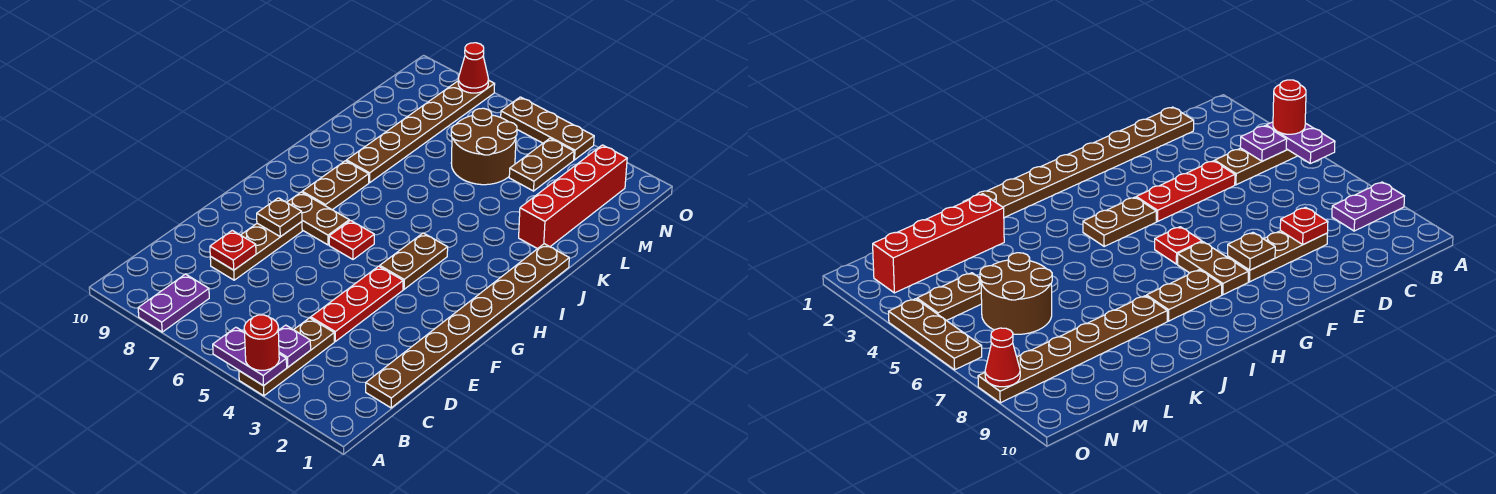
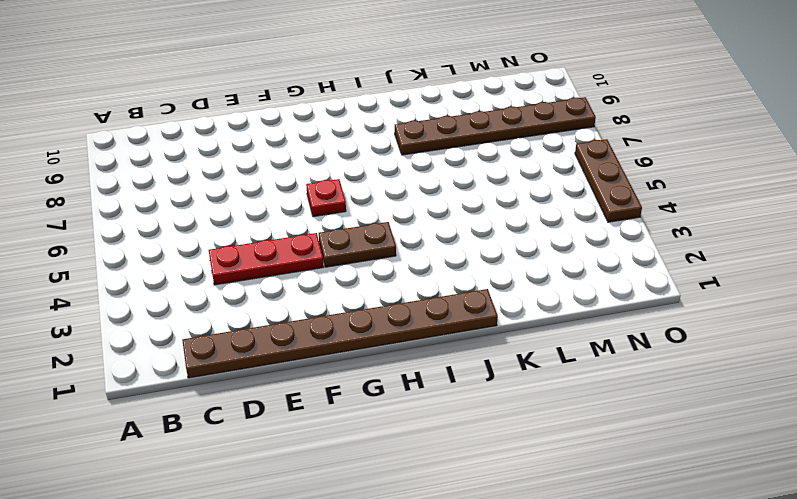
none -> brown 1x3 plate [239,318,334,396]
none -> purple 1x2 plate [138,274,209,332]
none -> brown 1x3 plate [210,222,302,280]

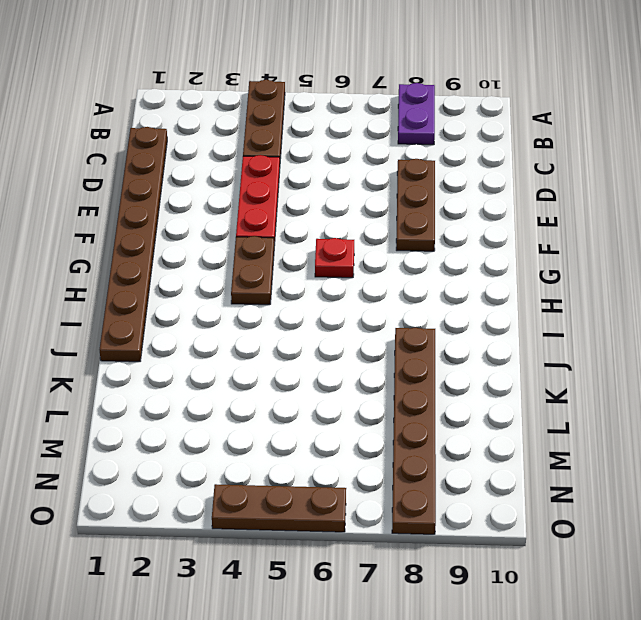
none -> brown 1x2 plate [287,192,349,245]
none -> brown 1x2 plate [302,161,369,210]
none -> red 1x4 brick [519,145,627,249]

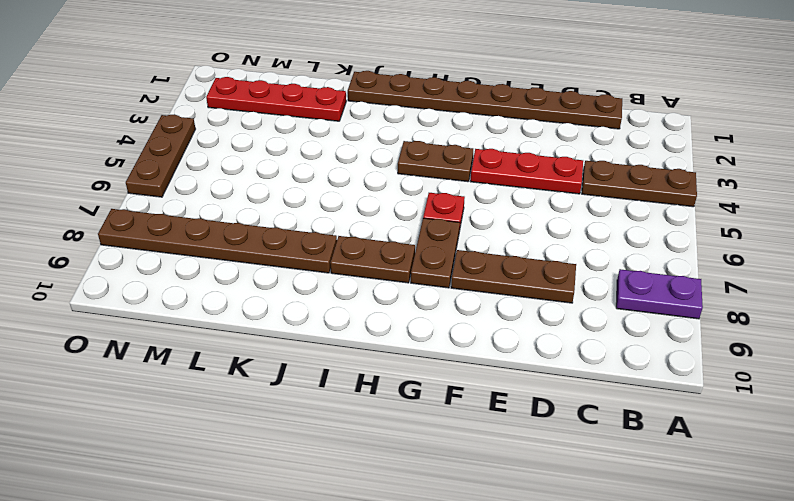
red 1x4 plate [206,77,346,121] -> red 1x4 brick [519,145,627,249]
none -> brown 2x2 round brick [451,108,517,185]
none -> brown 1x2 plate [509,138,574,191]
none -> purple 1x2 plate [213,327,287,386]

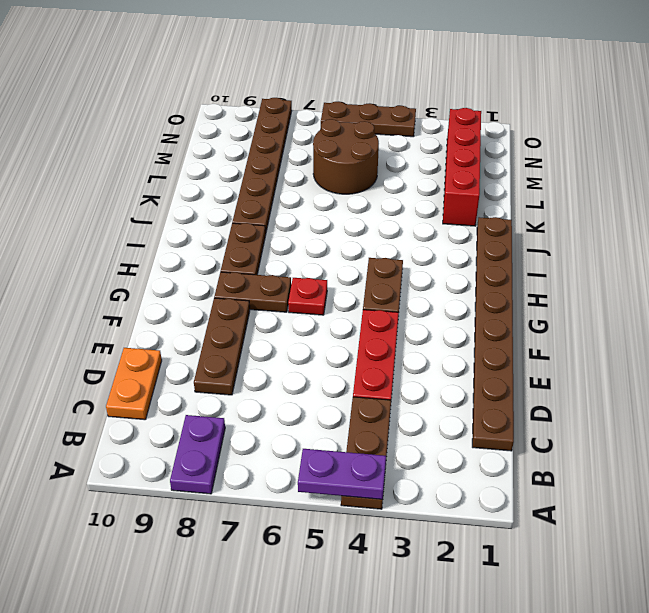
orange 1x2 plate [106,348,162,420] -> none
none -> brown 1x2 plate [509,138,574,191]
none -> purple 1x1 plate [278,325,311,367]
none -> red 1x1 plate [210,230,256,270]

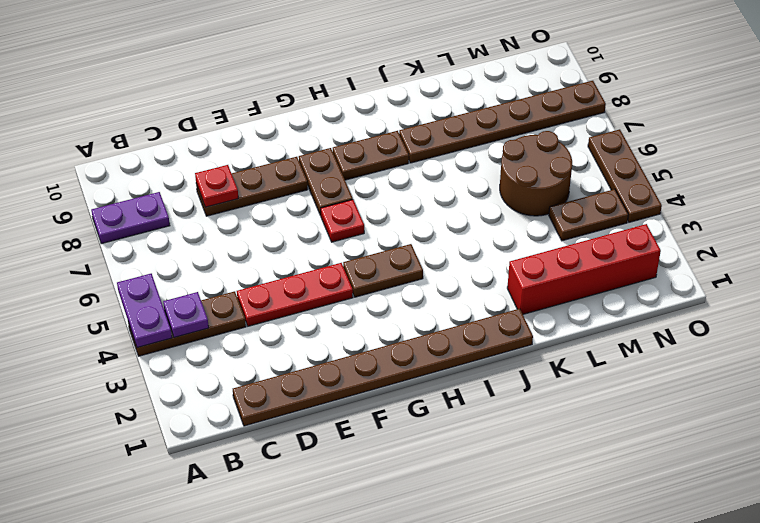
none -> brown 1x1 plate [257,198,302,237]
none -> red 1x1 cone [458,43,489,93]
none -> red 1x1 round brick [244,315,279,370]

